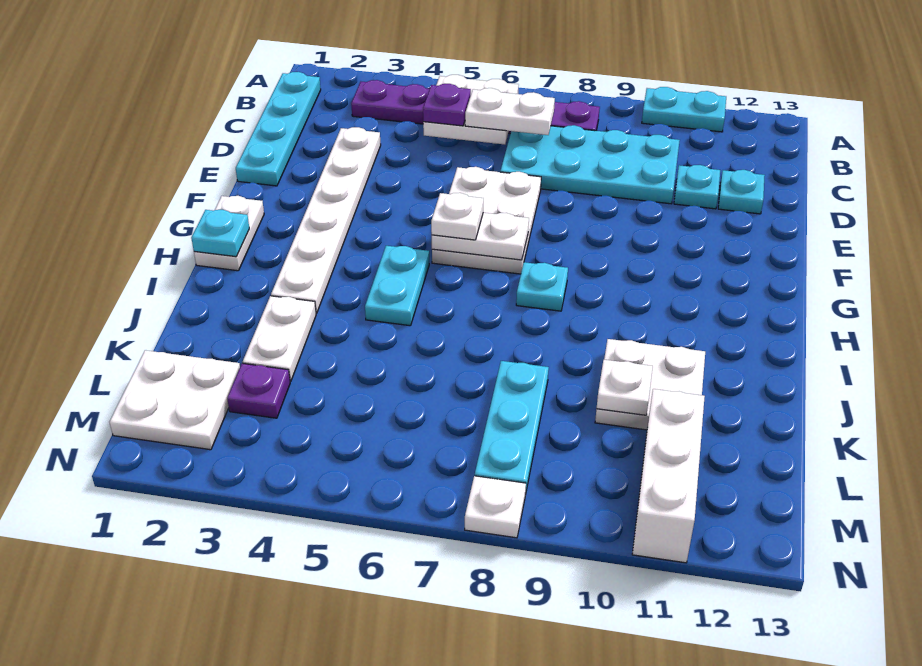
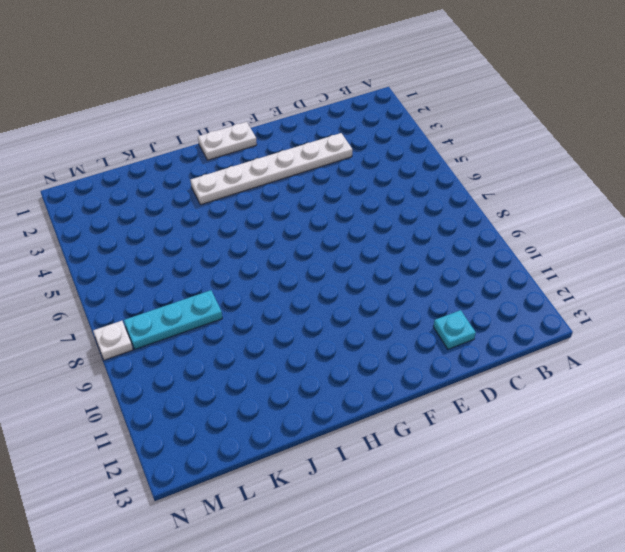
none -> cyan 1x2 plate [642,87,726,132]
none -> cyan 1x4 plate [236,72,321,186]
none -> purple 1x6 plate [351,80,600,134]

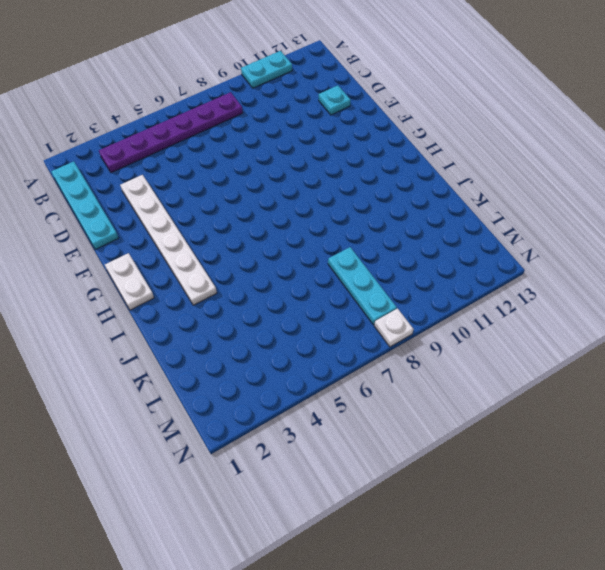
none -> cyan 2x4 plate [500,125,680,204]
none -> cyan 1x1 plate [674,165,720,209]
none -> white 2x3 plate [432,167,541,274]

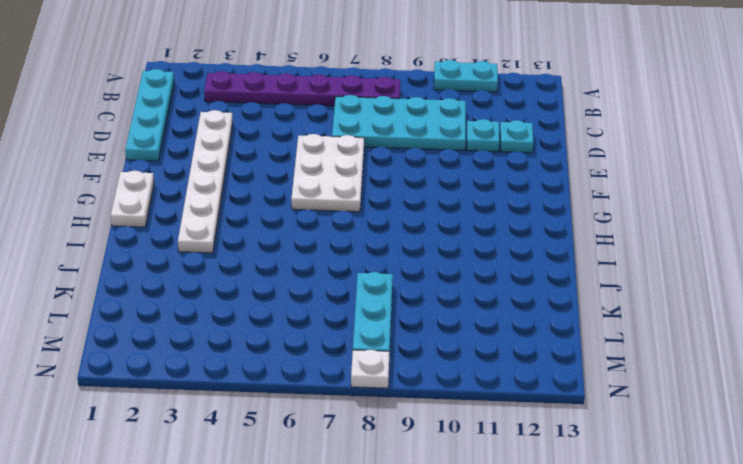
none -> cyan 1x2 plate [365,246,429,326]
none -> cyan 1x1 plate [516,262,568,311]
none -> white 1x2 plate [243,296,316,382]

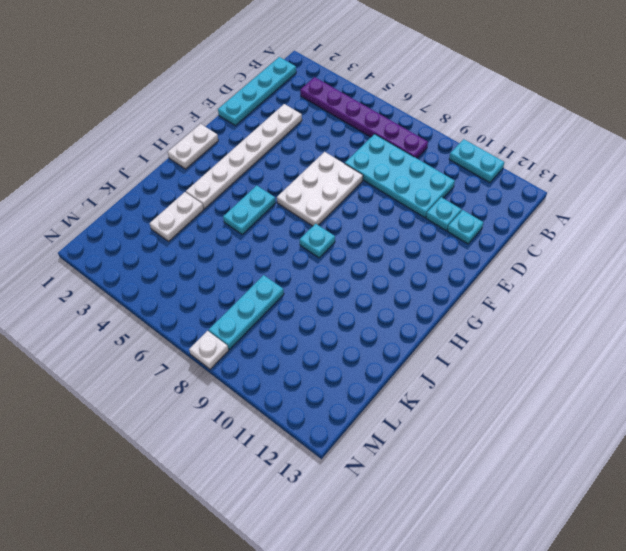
none -> white 2x2 plate [595,339,705,430]
none -> white 2x2 plate [109,350,240,450]
none -> purple 1x1 plate [227,363,290,418]

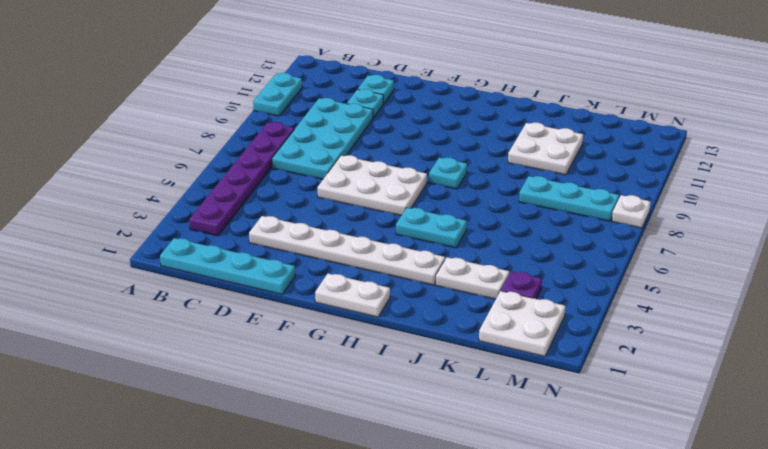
none -> white 1x3 brick [632,389,705,563]
none -> white 2x2 plate [423,75,519,144]
none -> white 1x2 plate [432,213,529,260]

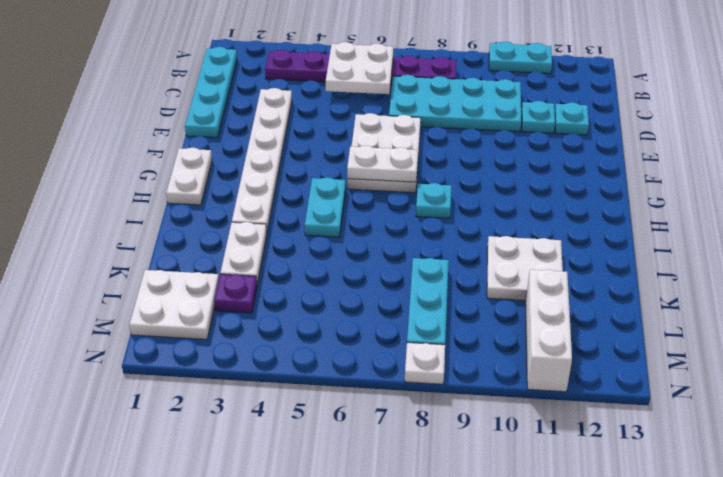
none -> cyan 1x1 plate [191,210,249,257]
none -> white 1x1 plate [597,360,653,415]
none -> purple 1x1 plate [423,84,471,126]

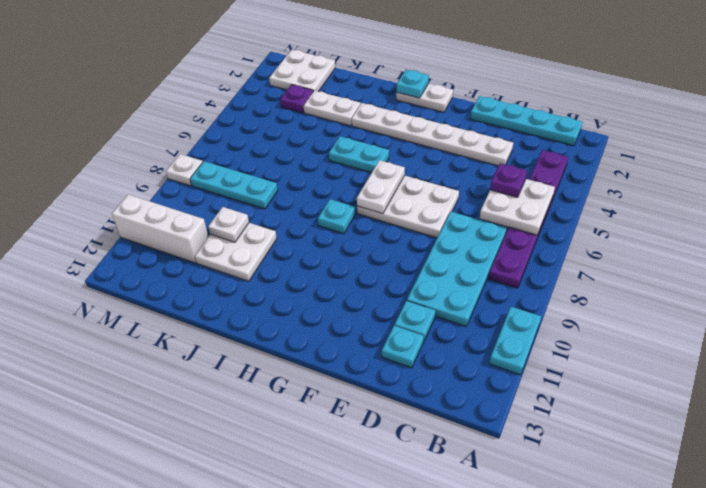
none -> white 1x2 plate [465,88,555,135]
none -> white 1x1 plate [431,193,484,240]

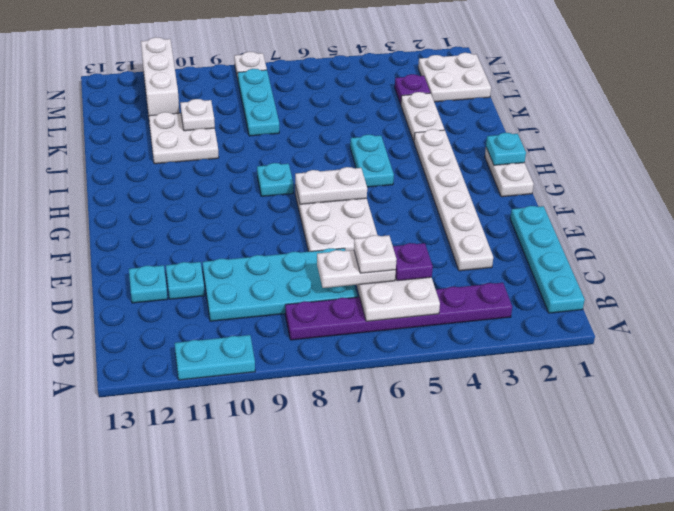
white 1x1 plate [354,235,397,273] -> white 1x1 plate moved to [431,193,484,240]

